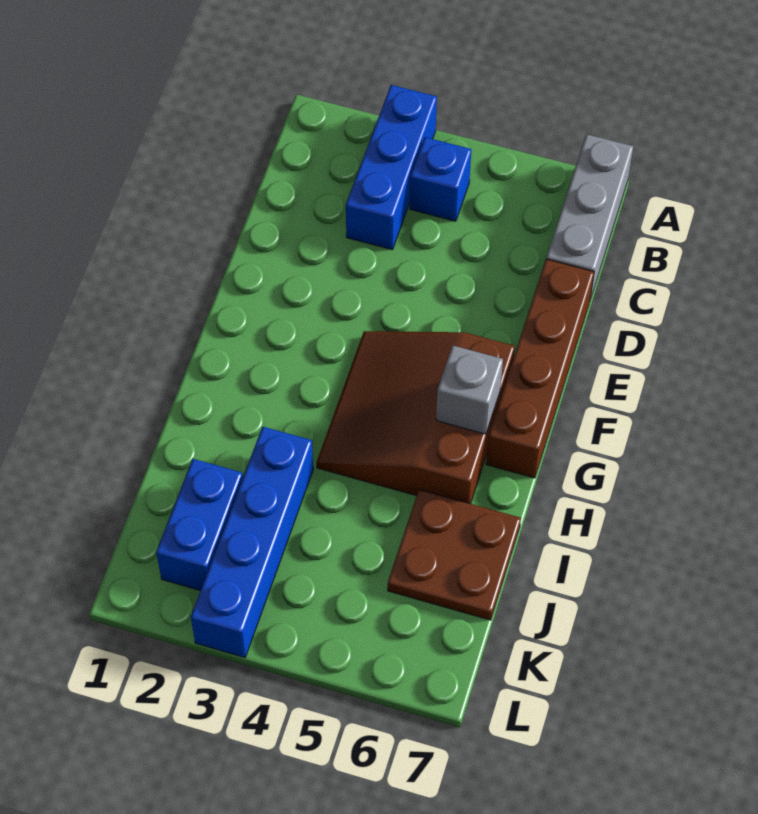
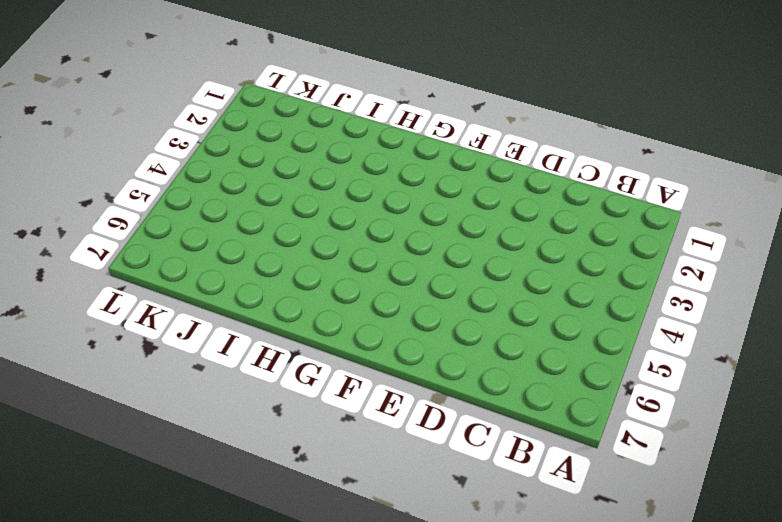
none -> blue 1x3 brick [346,85,437,250]
none -> grey 1x3 brick [546,134,633,300]

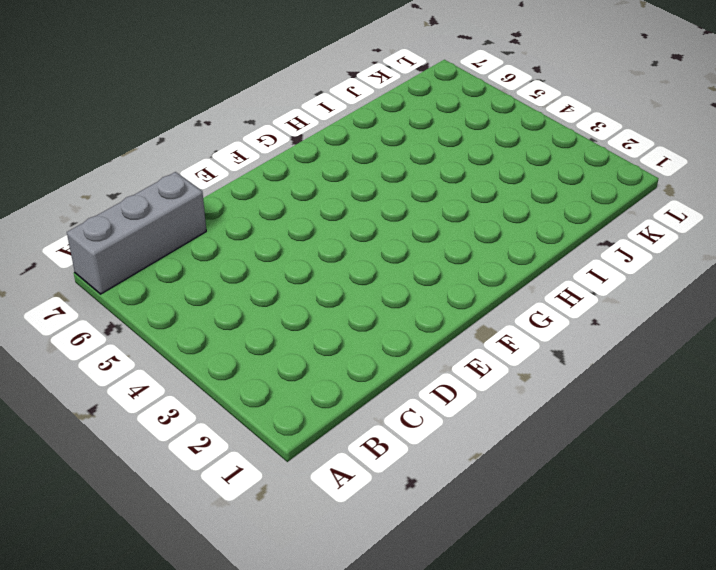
none -> blue 1x3 brick [346,85,437,250]
none -> blue 1x1 brick [410,137,471,221]

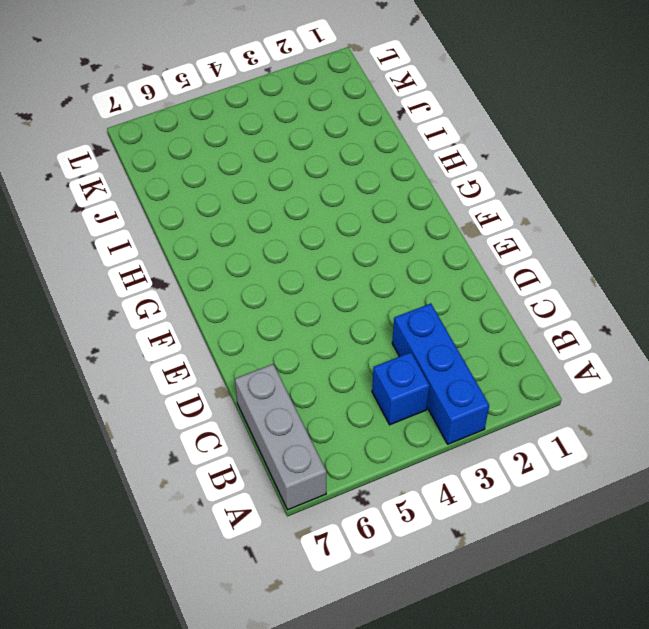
none -> brown 1x4 brick [486,259,594,478]
none -> brown 3x3 slope [316,331,515,504]

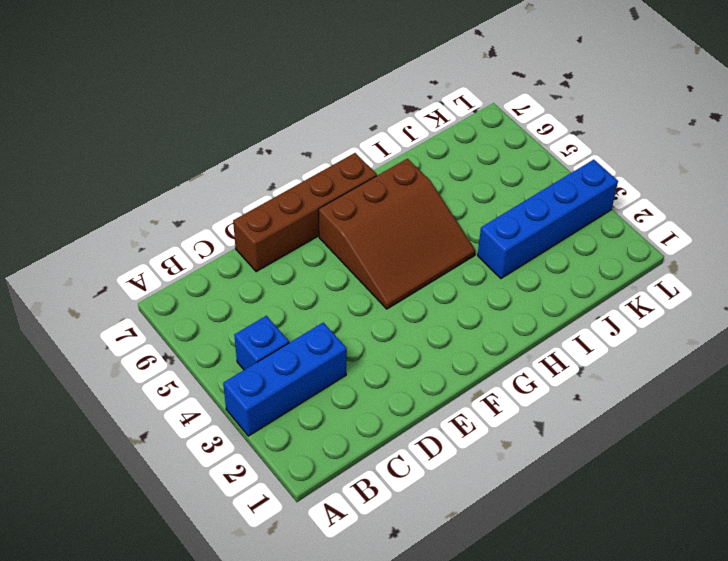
none -> grey 1x3 brick [546,134,633,300]
none -> brown 2x2 plate [388,490,521,620]

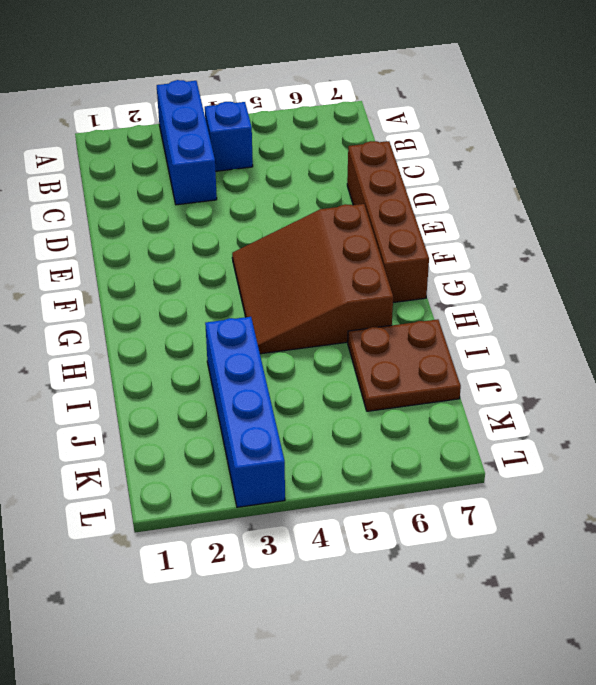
none -> grey 1x3 brick [546,134,633,300]
none -> blue 1x2 brick [156,459,243,591]

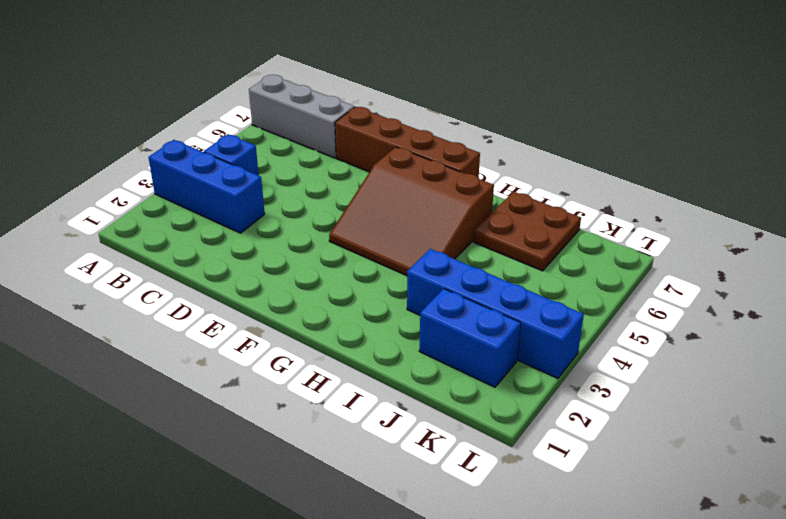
none -> grey 1x1 brick [436,346,503,434]

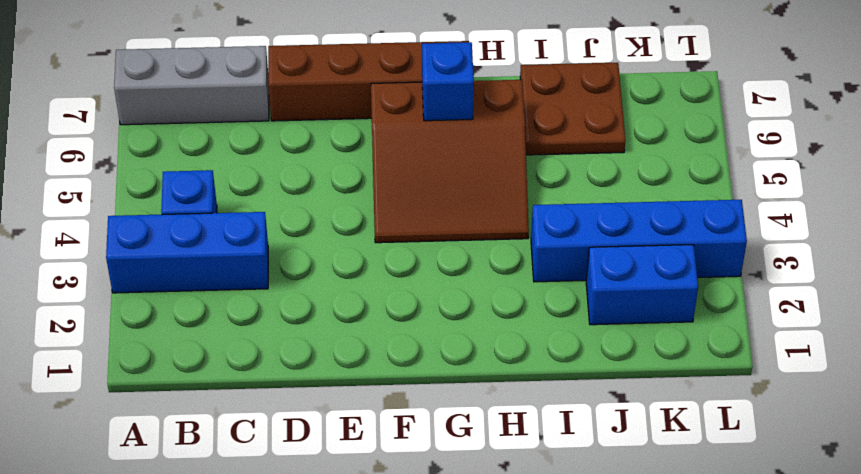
blue 1x1 brick [422,42,474,121] -> grey 1x1 brick [436,346,503,434]

